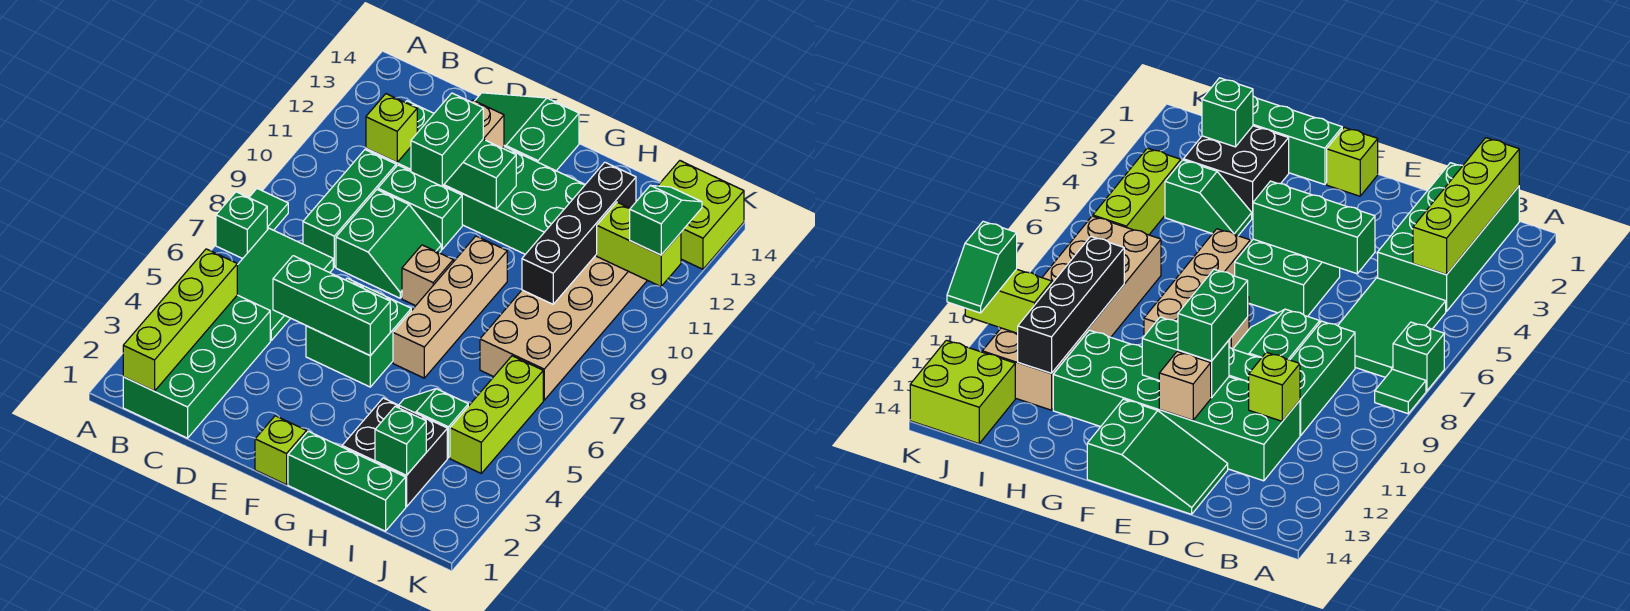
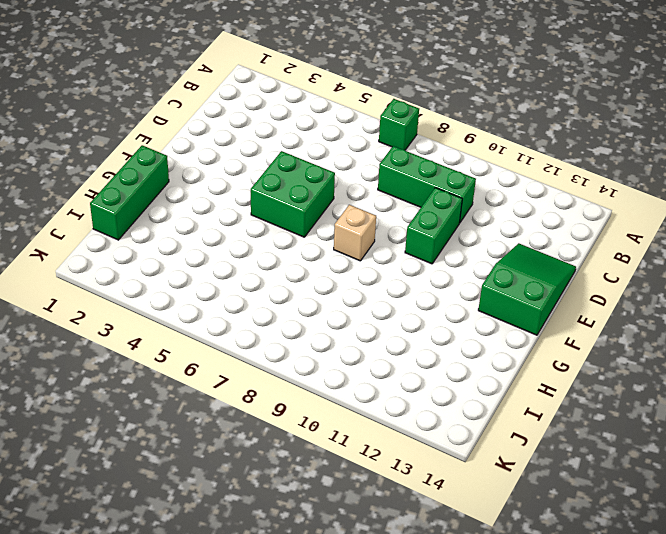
none -> green 1x1 tile [249,189,288,230]
none -> green 2x4 brick [123,295,270,438]
none -> green 2x3 tile [237,228,333,340]

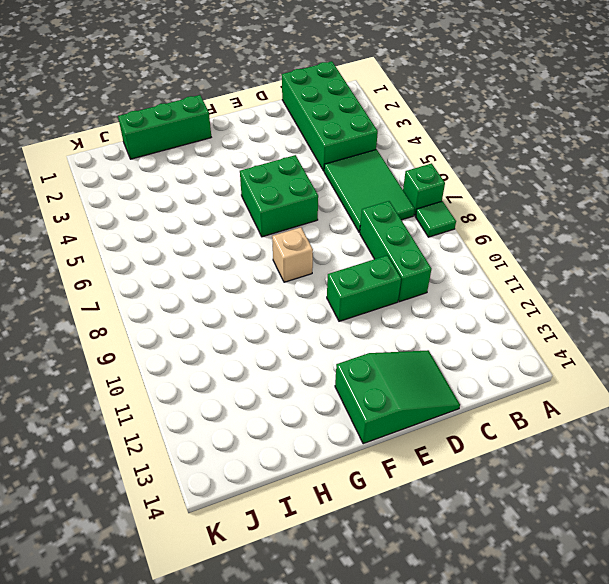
none -> green 2x6 brick [366,101,585,254]
none -> green 2x2 slope [336,190,441,298]
none -> lime 1x1 brick [255,416,307,485]

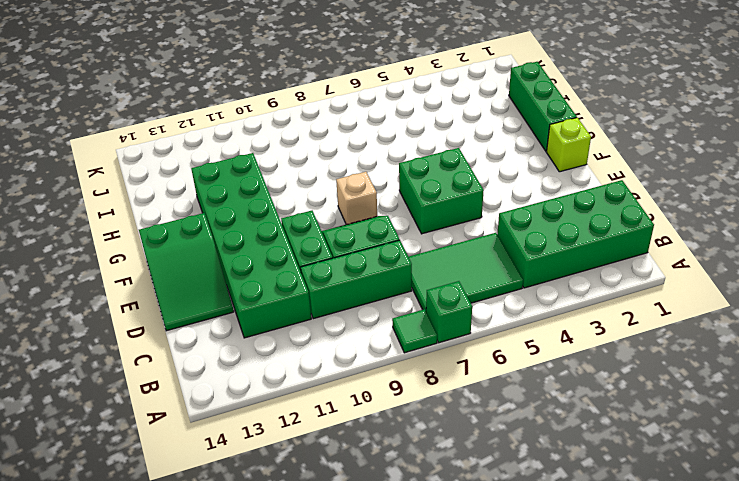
none -> tan 1x4 brick [393,236,507,378]
none -> black 2x2 brick [342,398,447,507]
none -> green 1x2 slope [399,389,468,458]

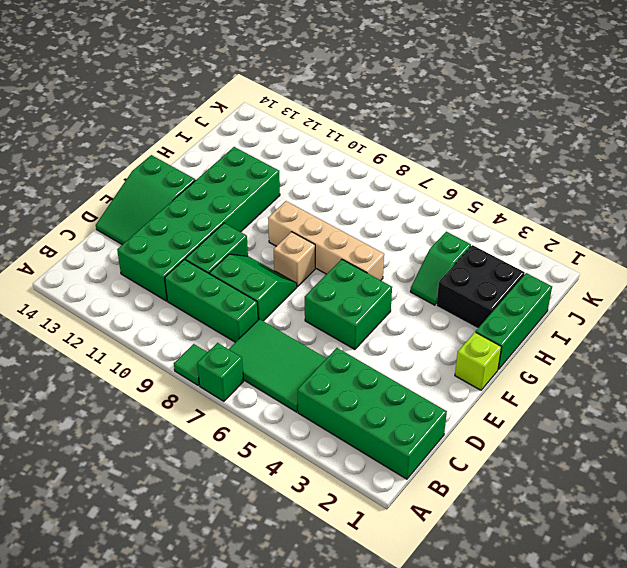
none -> tan 2x6 brick [480,254,647,400]
none -> lime 1x3 brick [450,356,543,473]
none -> lime 2x2 brick [658,161,744,269]

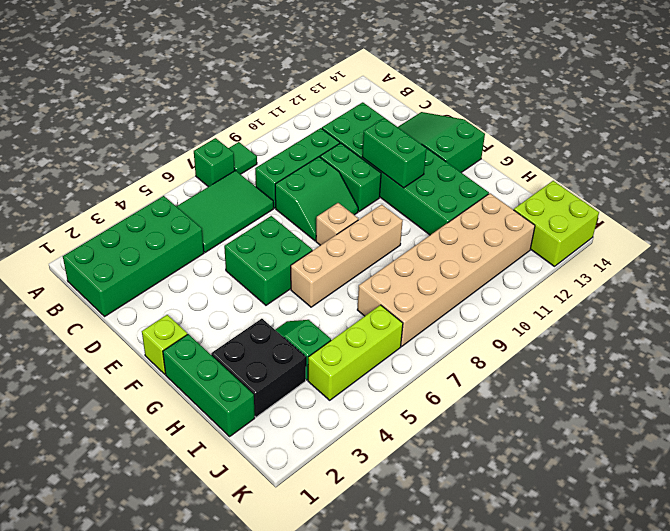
none -> lime 1x4 brick [123,249,237,391]
none -> lime 1x1 brick [366,94,417,163]
none -> green 1x3 brick [273,256,390,356]

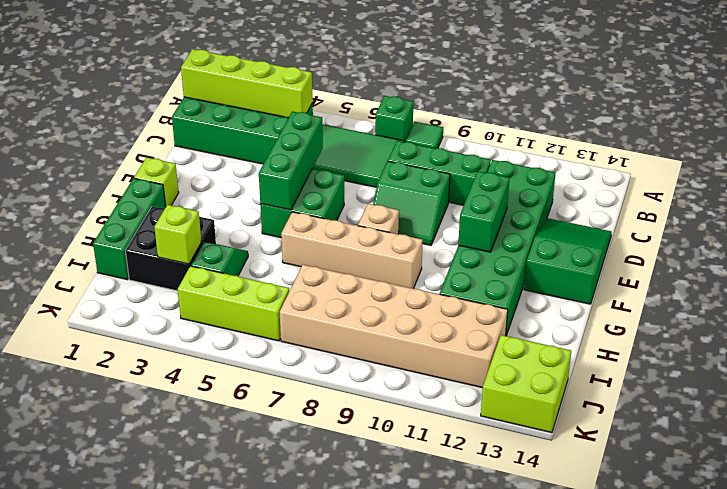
lime 1x1 brick [154,205,201,264] -> lime 1x1 brick moved to [366,94,417,163]
none -> green 1x2 brick [378,165,462,249]
none -> tan 1x1 brick [472,100,504,148]
none -> green 1x1 brick [375,406,426,475]

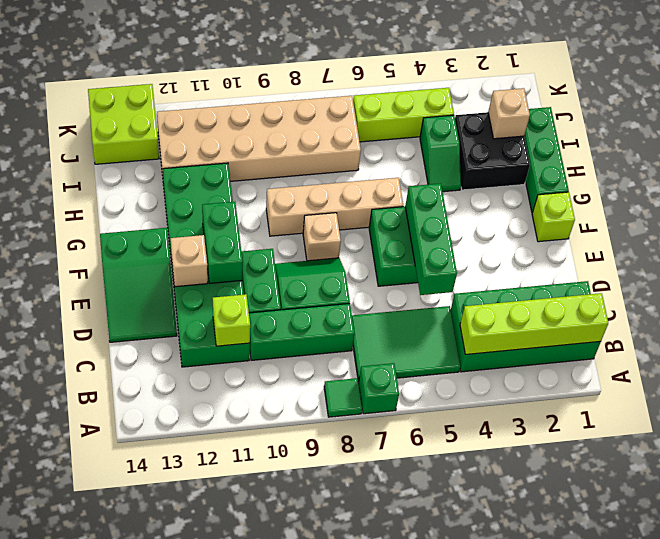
tan 1x1 brick [488,88,530,139] -> green 1x1 brick [375,406,426,475]
none -> black 1x4 brick [522,162,636,304]
none -> lime 1x2 brick [597,202,681,286]
none -> green 1x2 brick [411,93,483,186]

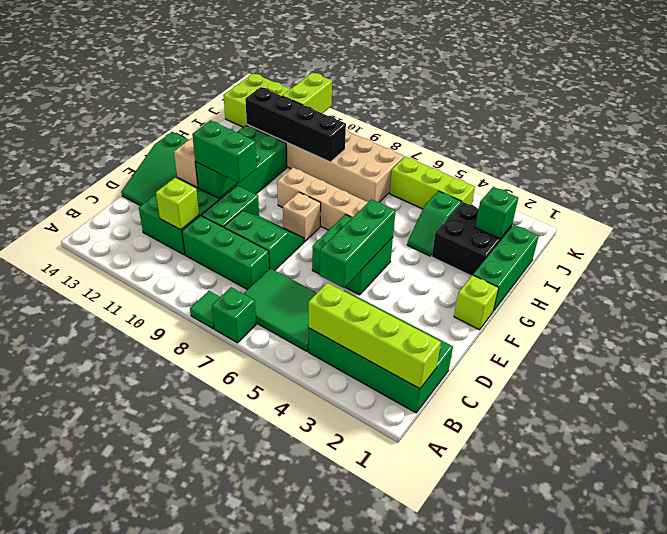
none -> green 1x2 slope [630,185,702,255]

